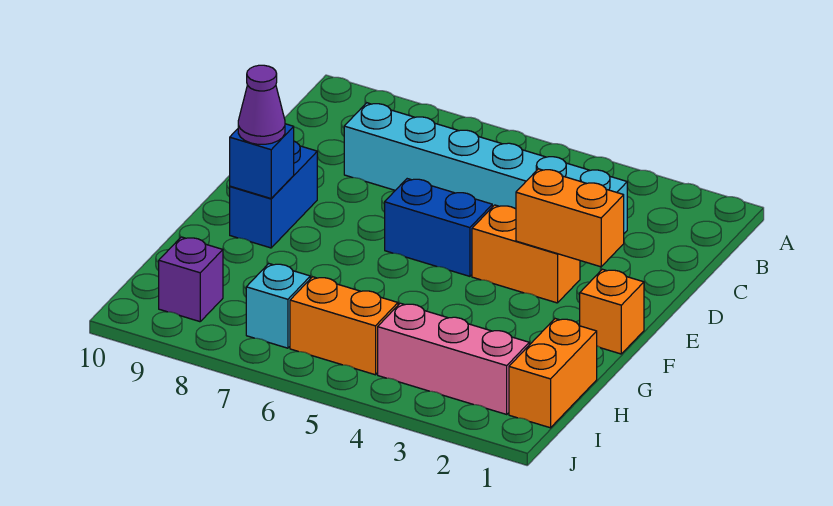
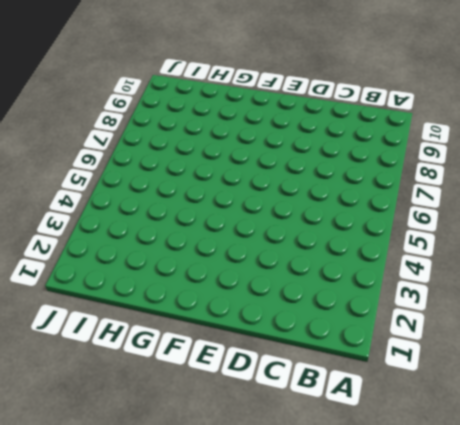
none -> cyan 1x6 brick [344,103,627,233]
none -> orange 1x2 brick [472,205,580,303]
none -> blue 1x2 brick [385,179,492,276]

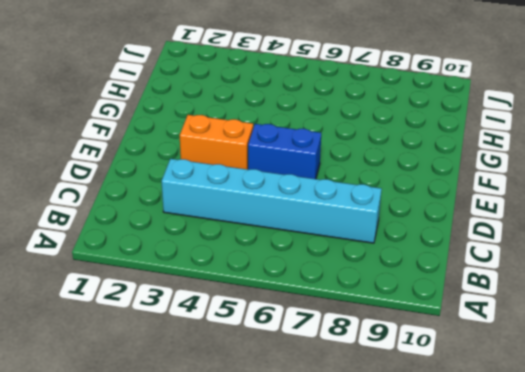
none -> blue 1x2 brick [230,141,317,248]
none -> orange 1x1 brick [580,269,644,354]
none -> orange 1x2 brick [509,319,597,428]

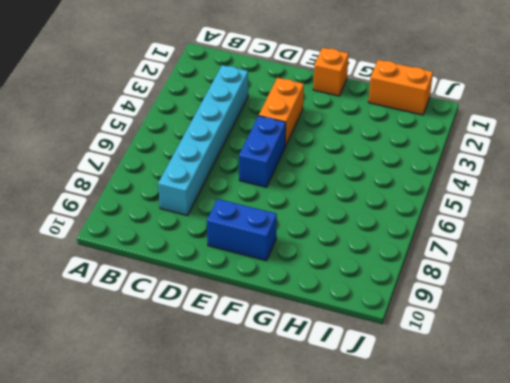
none -> pink 1x3 brick [378,303,529,414]
none -> orange 1x2 brick [290,277,398,375]
none -> cyan 1x1 brick [246,264,310,348]

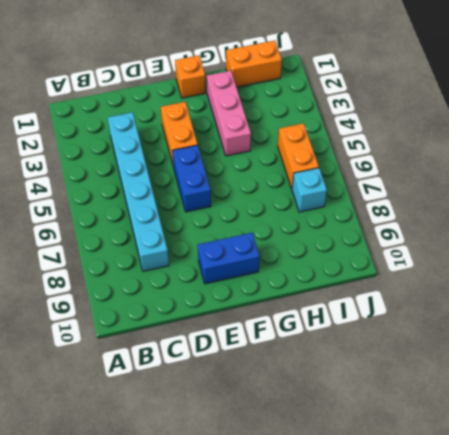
pink 1x3 brick [207,71,251,156] -> pink 1x3 brick moved to [378,303,529,414]
none -> purple 1x1 brick [159,237,223,322]
none -> orange 1x2 brick [516,169,624,267]
none -> blue 1x1 brick [230,124,294,198]

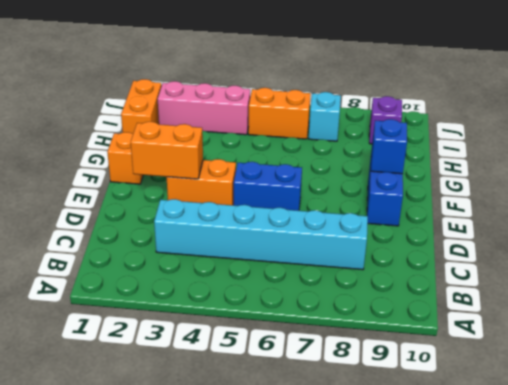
none -> purple 1x1 cone [238,65,285,144]

